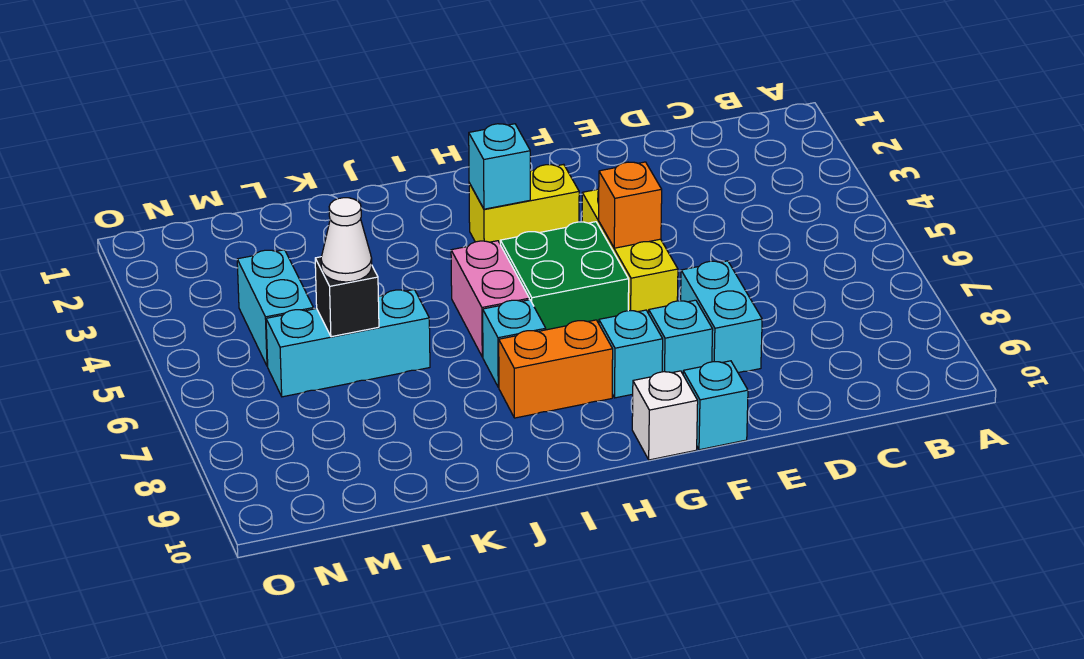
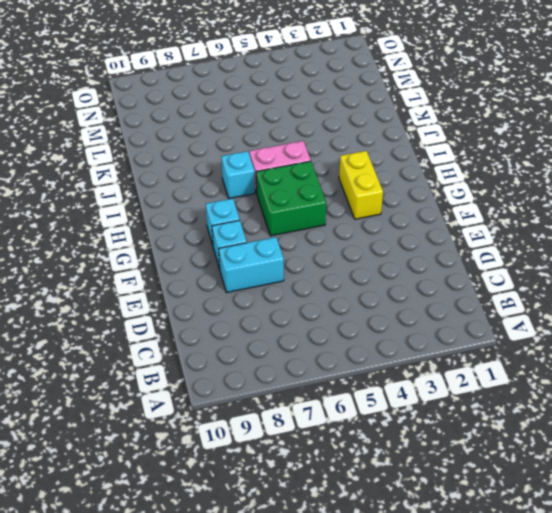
none -> yellow 1x3 brick [582,189,678,314]
none -> cyan 1x1 brick [683,361,748,450]
none -> white 1x1 brick [632,371,698,460]

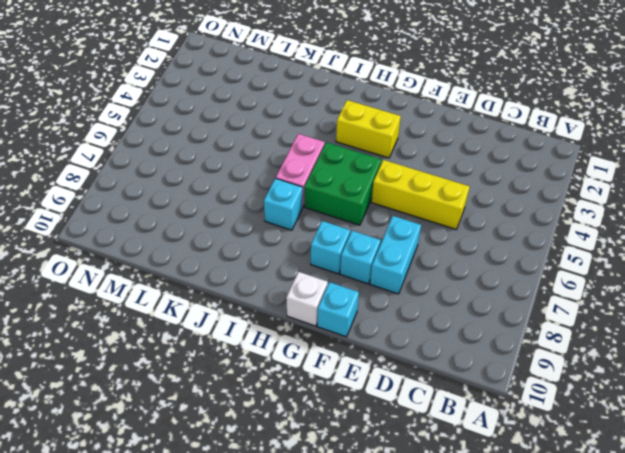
yellow 1x3 brick [372,160,470,229] -> yellow 1x3 brick turned to [582,189,678,314]
none -> orange 1x2 brick [499,320,613,418]
none -> cyan 1x3 brick [266,289,430,397]
none -> cyan 1x2 brick [237,250,314,366]

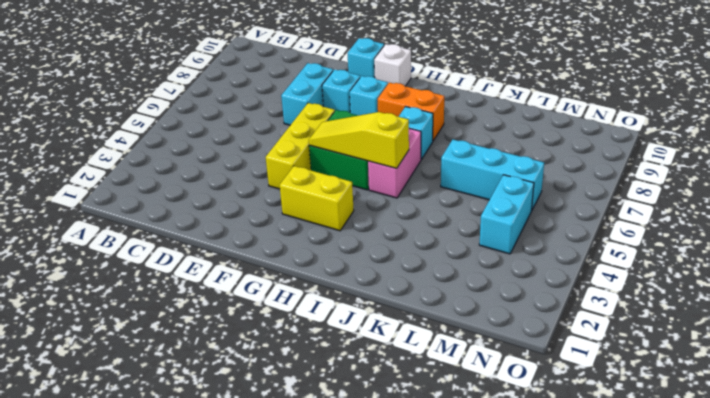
yellow 1x3 slope [309,112,409,168] -> none
none -> orange 1x1 brick [599,162,662,248]
none -> cyan 1x1 brick [469,124,530,209]
none -> black 1x1 brick [315,257,379,337]

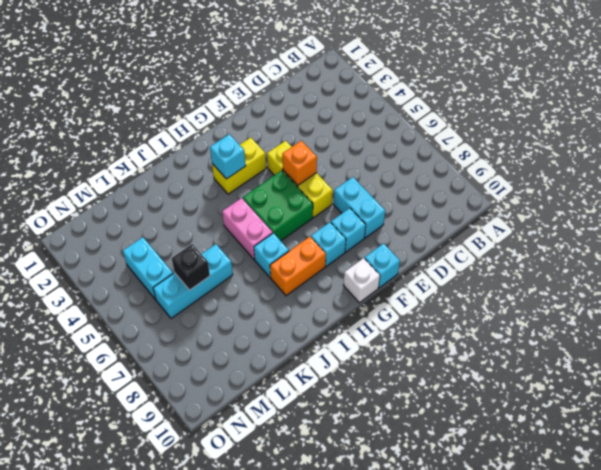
none -> white 1x1 cone [321,198,372,282]

